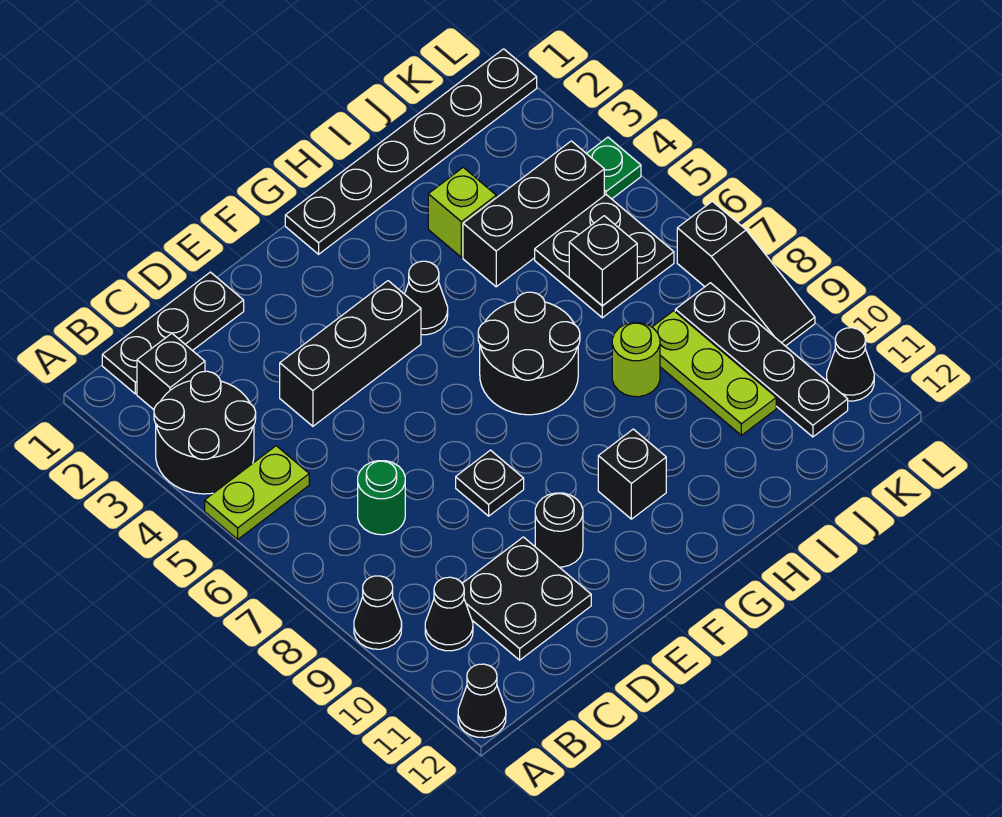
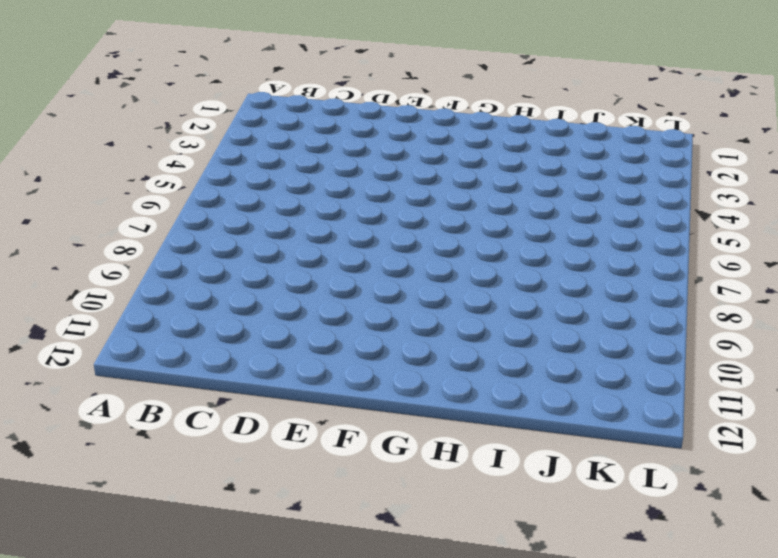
none -> black 2x2 round brick [154,371,256,494]
none -> lime 1x2 plate [205,446,309,539]
none -> black 1x1 cone [354,576,402,649]

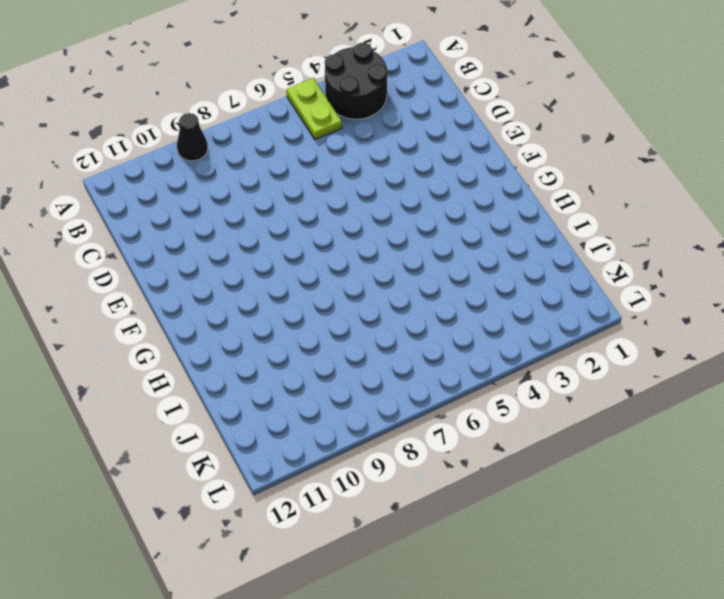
none -> black 1x1 cone [458,664,506,738]
none -> black 1x3 plate [102,272,244,394]
none -> black 1x1 brick [137,333,205,410]

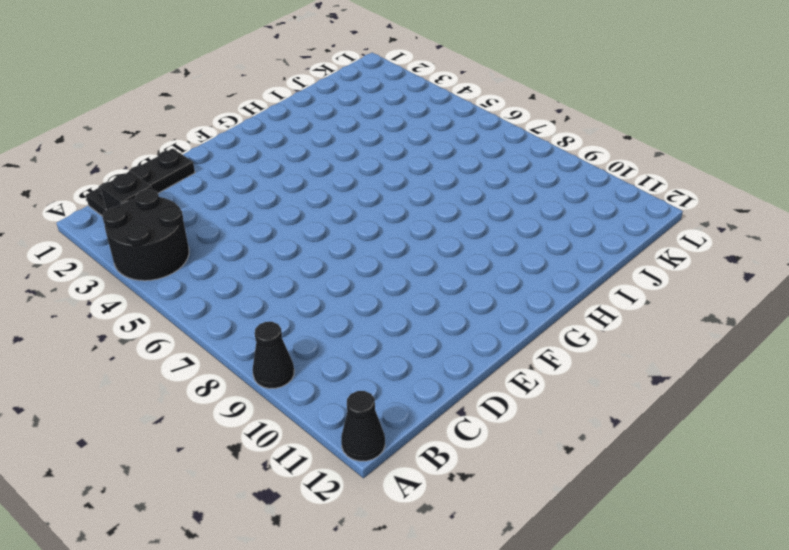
none -> lime 1x2 plate [205,446,309,539]
none -> black 1x1 cone [425,577,473,651]
none -> green 1x1 round brick [358,461,405,535]

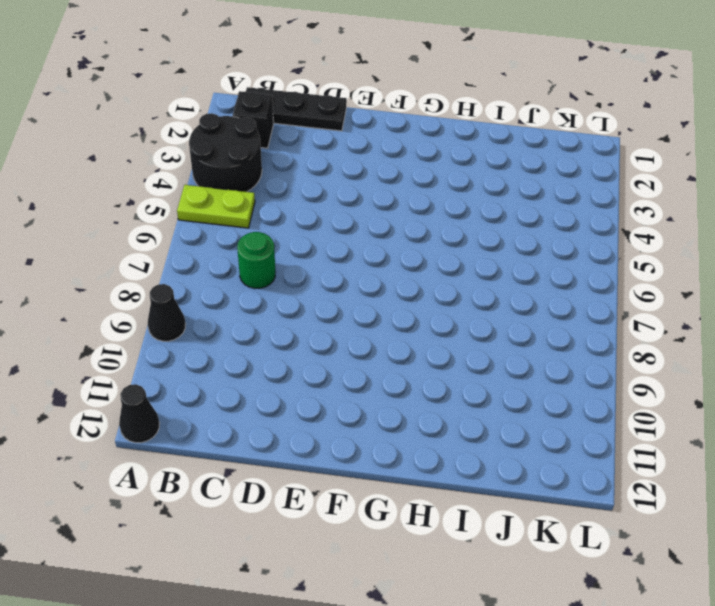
none -> black 1x1 cone [425,577,473,651]
none -> black 2x2 plate [462,537,591,660]
none -> black 1x3 brick [280,281,421,426]

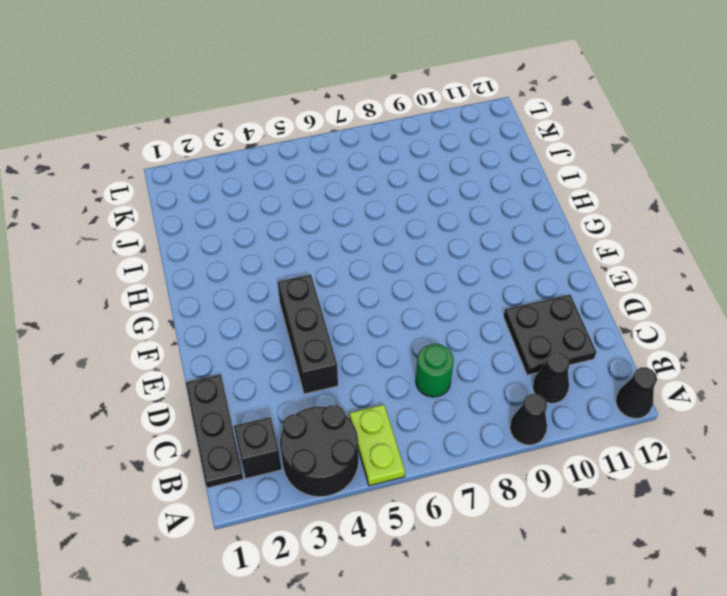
none -> black 1x1 plate [456,450,524,516]
none -> black 1x1 round brick [535,493,583,567]
none -> black 1x6 plate [285,49,537,254]

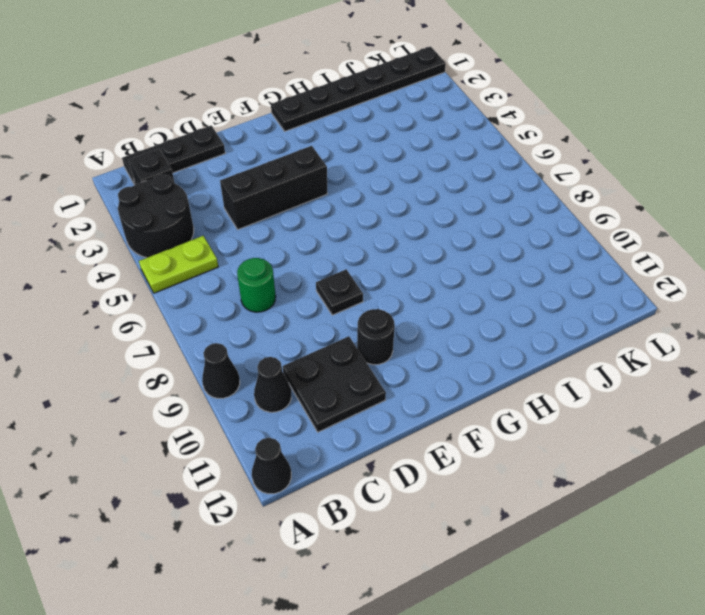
none -> black 1x1 cone [405,261,448,335]
none -> black 2x2 round brick [478,292,580,415]
none -> black 1x1 brick [598,429,666,519]

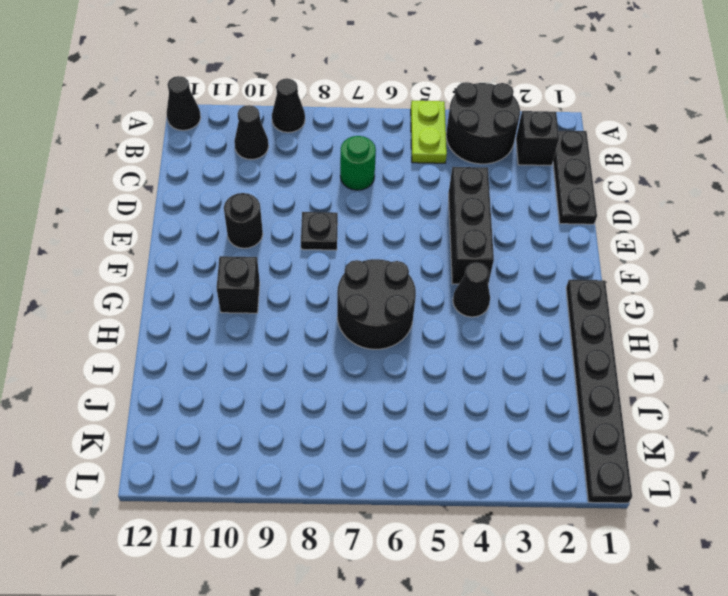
none -> black 2x2 plate [462,537,591,660]
none -> lime 1x1 brick [428,167,496,257]
none -> black 1x3 brick [463,141,604,287]

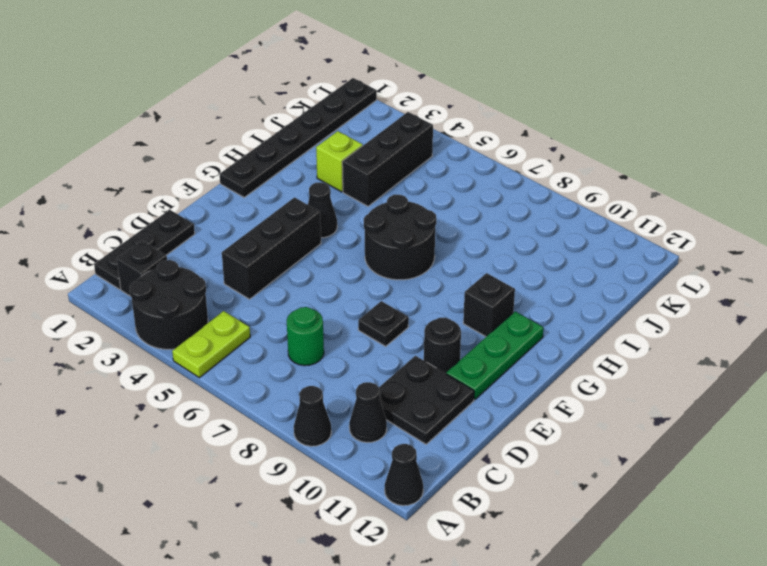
green 1x3 plate [446,311,544,400] -> none
none -> lime 1x1 round brick [612,323,660,397]
none -> black 2x2 plate [535,195,674,318]
none -> lime 1x3 plate [652,311,776,435]

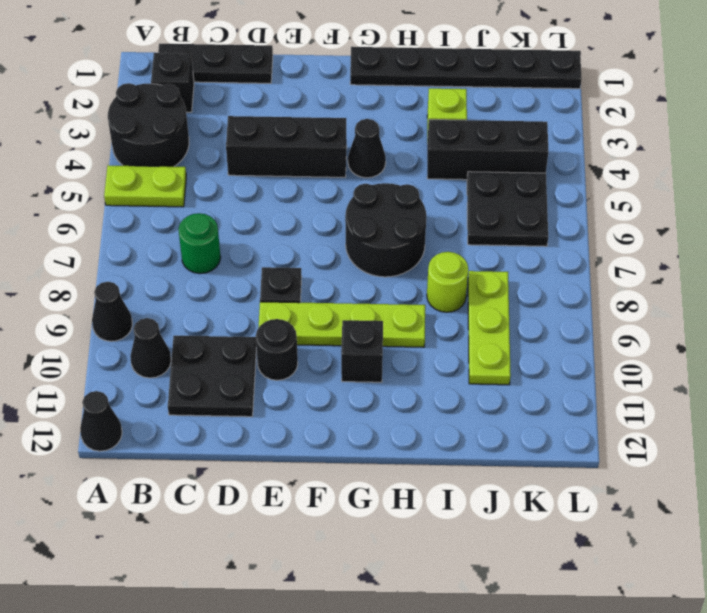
lime 1x4 plate [258,302,425,347] -> none
none -> black 1x4 plate [675,283,848,437]
none -> green 1x1 plate [586,137,641,199]
none -> black 1x3 slope [677,201,815,346]

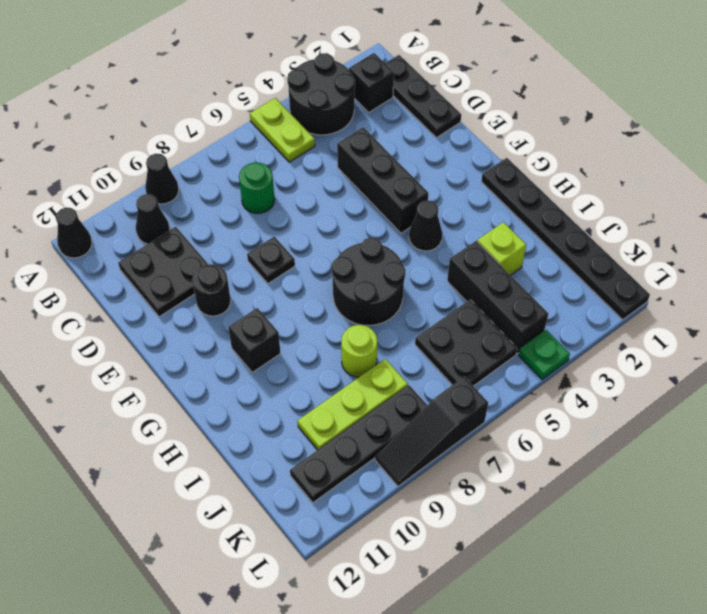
none -> black 1x1 cone [827,328,874,401]
none -> black 1x1 brick [569,216,637,306]

